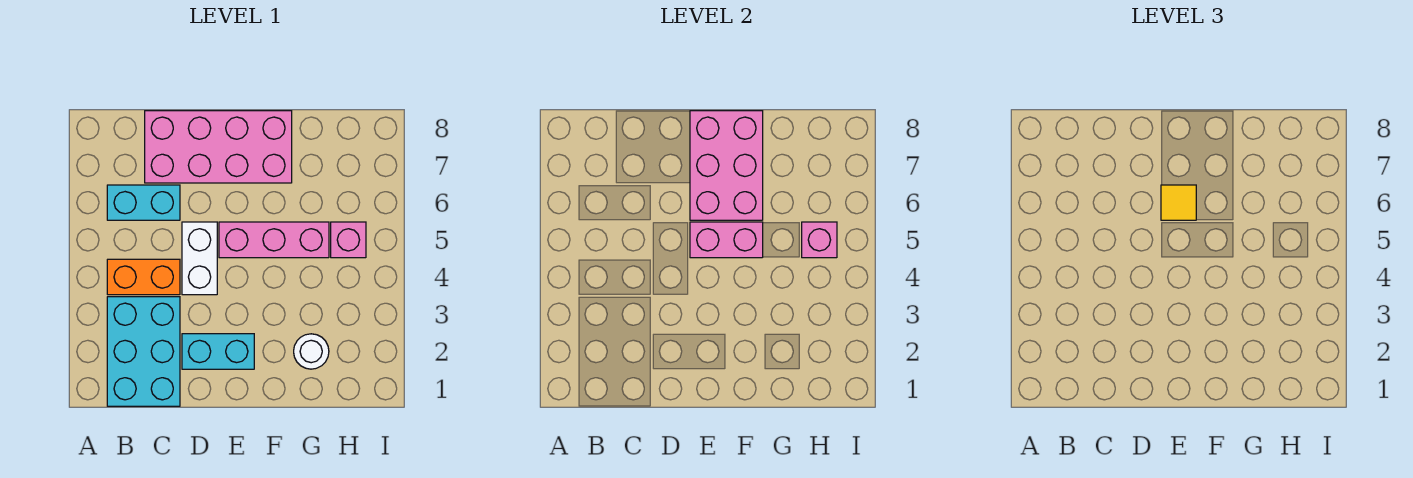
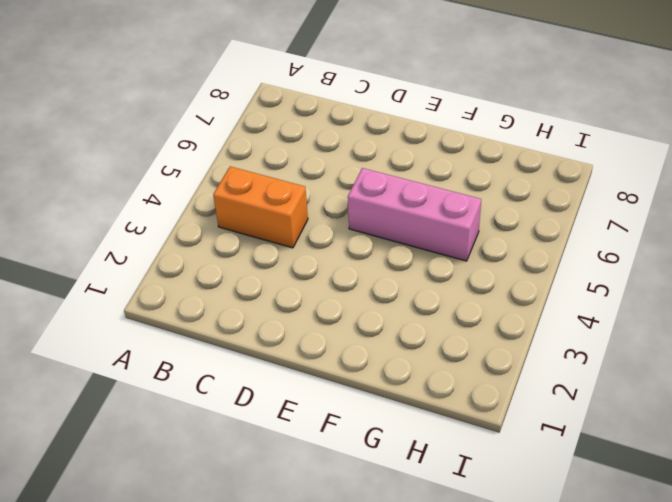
none -> cyan 2x3 brick [107,297,180,406]
none -> cyan 1x2 brick [107,185,180,220]
none -> pink 2x4 brick [145,111,292,183]

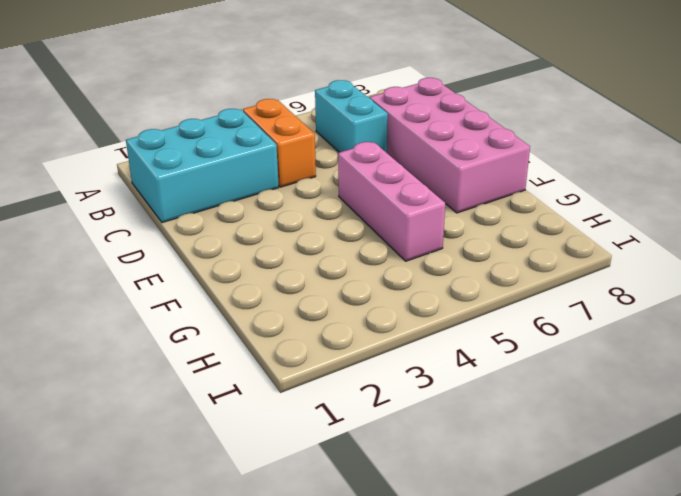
none -> cyan 1x2 brick [182,334,254,369]
none -> white 1x2 brick [182,222,217,295]
none -> white 1x1 round brick [294,334,329,369]

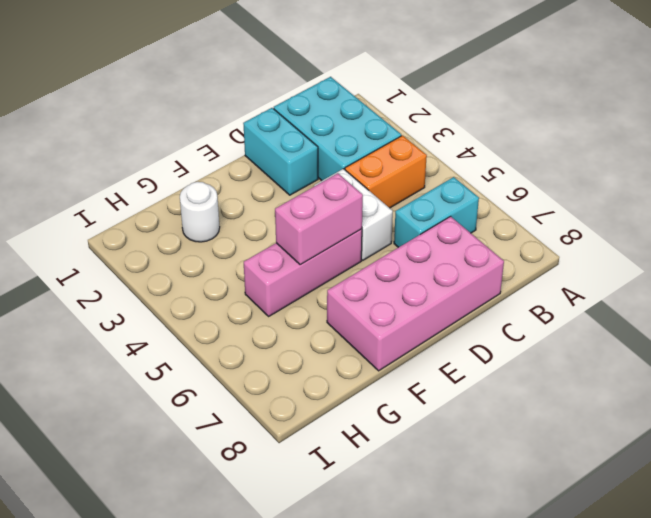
cyan 1x2 brick [243,108,318,195] -> cyan 1x2 brick turned to [182,334,254,369]
none -> pink 1x1 brick [331,222,366,258]
none -> pink 2x3 brick [690,111,763,220]
none -> pink 1x1 brick [802,222,837,258]

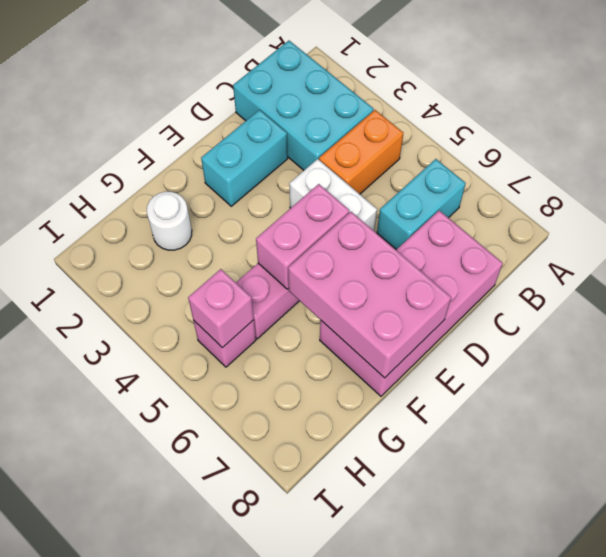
none -> yellow 1x1 tile [1161,185,1196,220]

